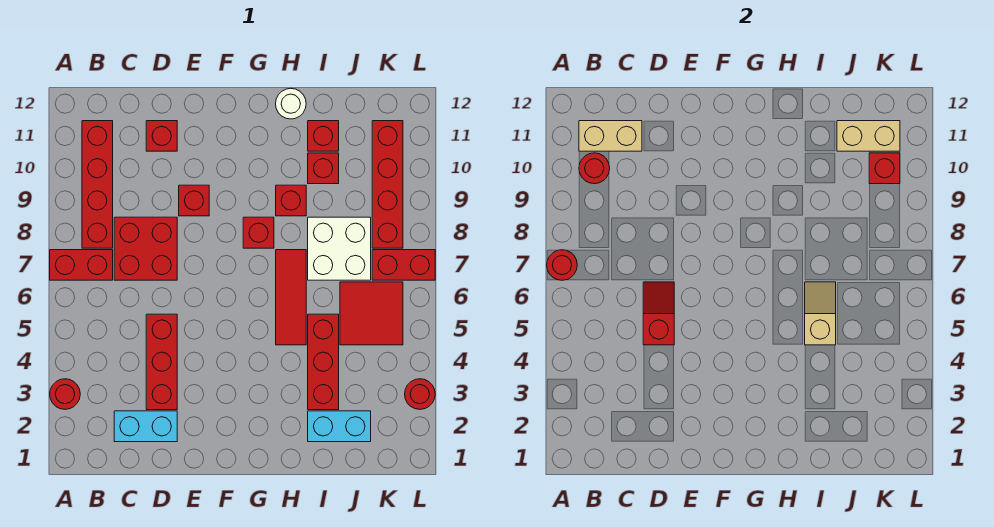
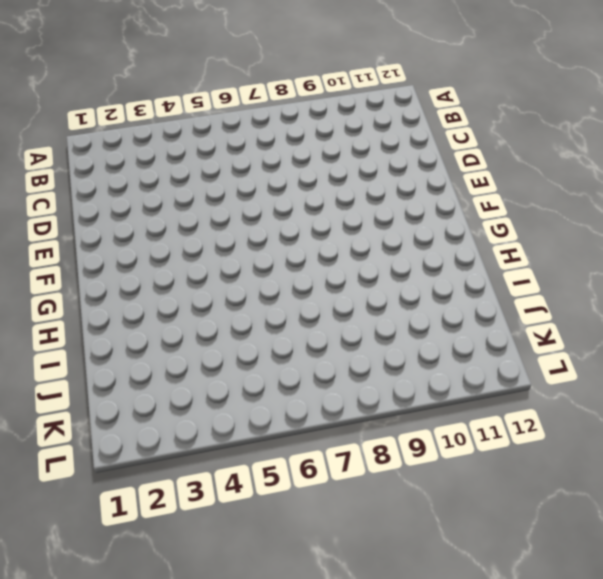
none -> red 1x1 round brick [50,379,80,409]
none -> red 1x2 brick [50,250,113,280]
none -> red 1x4 brick [82,121,113,248]

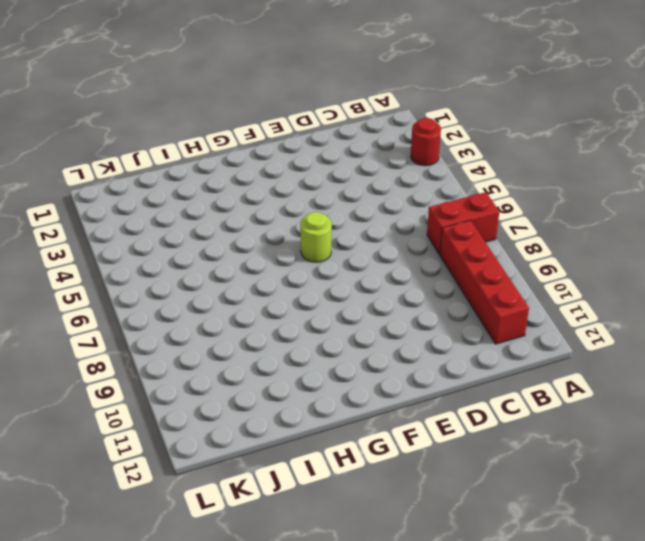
lime 1x1 round brick [300,212,332,262] -> none
none -> cyan 1x2 brick [114,411,177,442]
none -> red 2x2 brick [114,217,177,280]
none -> red 1x3 brick [146,314,177,410]

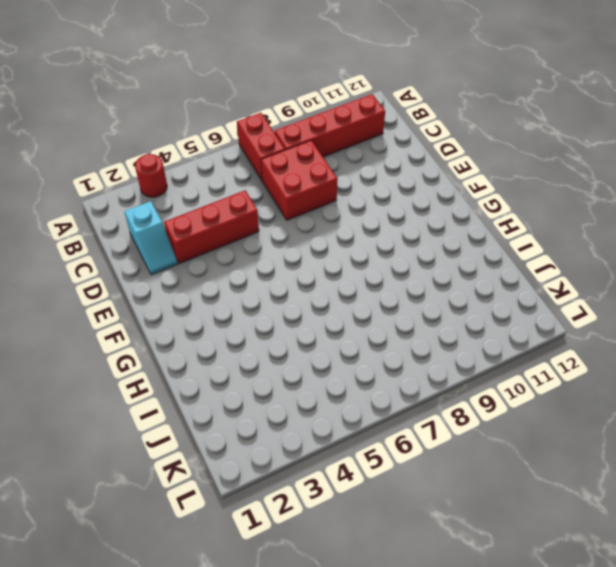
cyan 1x2 slope [124,201,178,275] -> cyan 1x2 brick [114,411,177,442]
none -> red 1x1 brick [146,121,177,151]
none -> red 1x1 brick [179,185,209,216]
none -> red 1x1 brick [243,217,274,248]

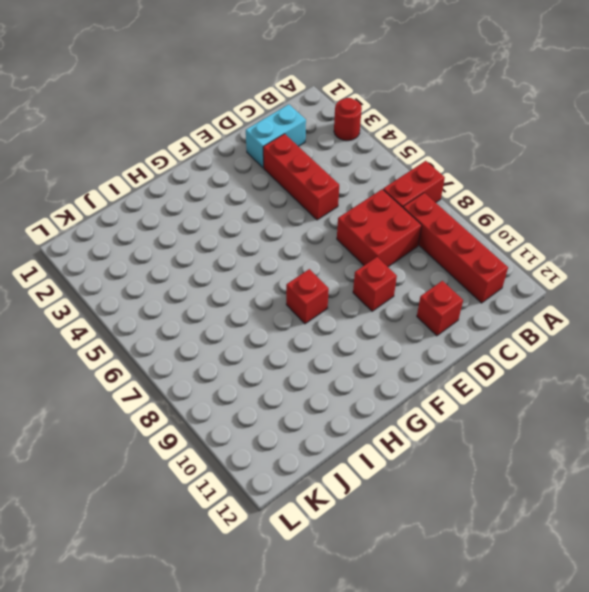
none -> red 1x3 tile [276,250,306,345]
none -> red 1x1 brick [276,185,306,216]
none -> white 1x1 round brick [276,88,306,119]

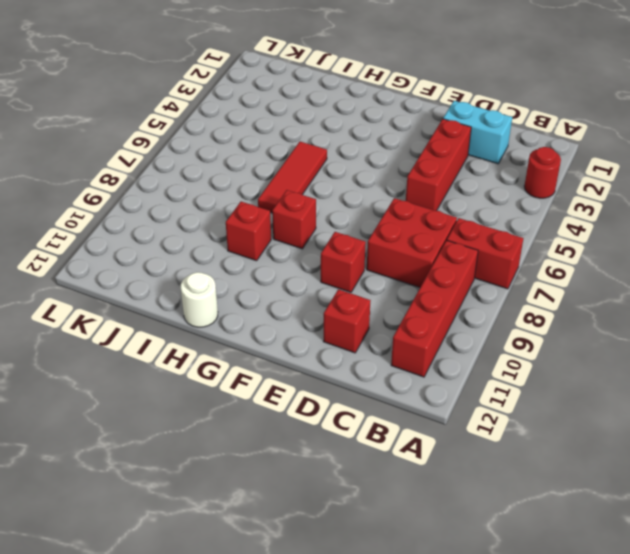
none -> cyan 1x2 brick [308,411,371,442]
none -> red 1x3 brick [308,314,339,410]
none -> white 2x2 brick [308,217,371,280]

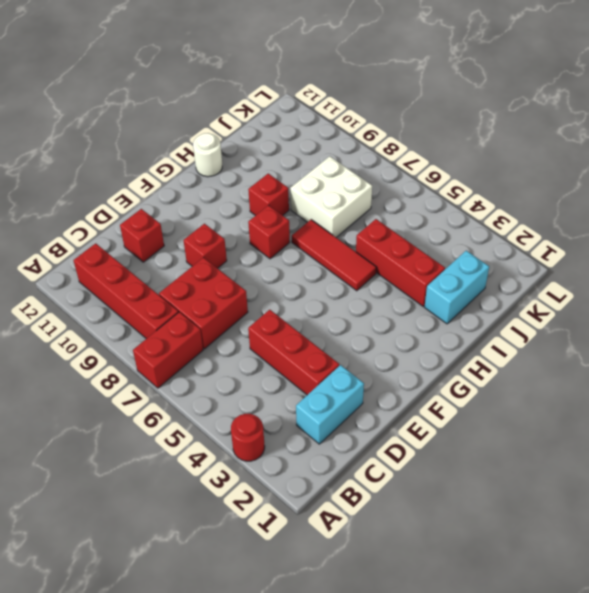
none -> red 1x1 brick [308,153,339,184]
none -> red 1x1 brick [308,121,339,151]
none -> red 2x2 tile [340,282,403,345]

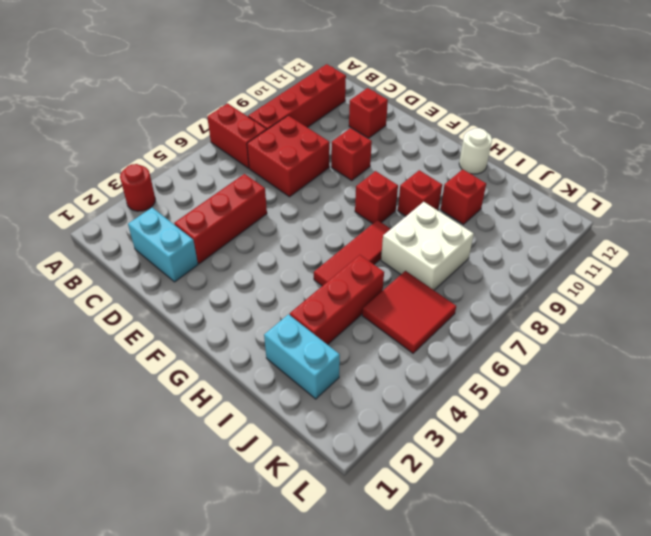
none -> red 1x1 brick [308,121,339,151]
none -> red 1x2 brick [372,250,435,280]
none -> red 1x4 brick [372,121,403,248]

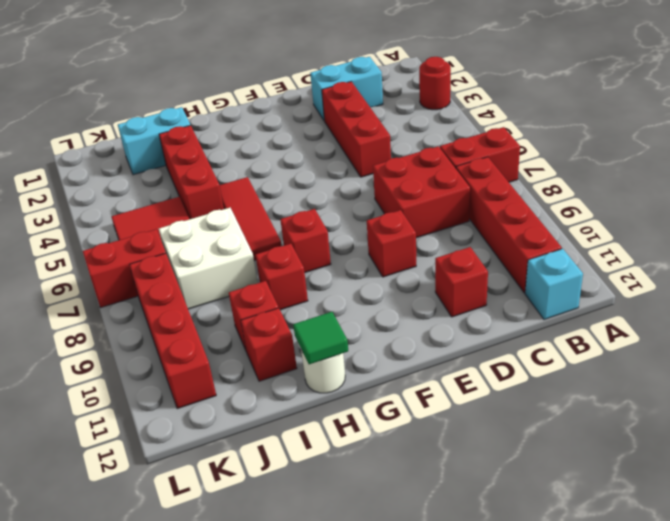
cyan 1x1 brick [525,249,583,320] -> none
green 1x1 tile [293,312,348,364] -> none
none -> red 1x1 round brick [405,379,435,409]
none -> red 1x1 round brick [547,250,577,280]
none -> red 1x1 round brick [579,153,610,184]

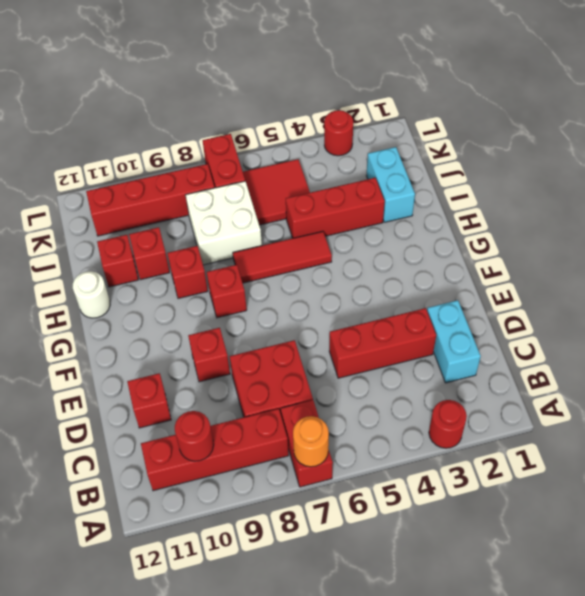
orange 1x1 round brick [293,416,329,467] -> red 1x1 round brick [547,250,577,280]
none -> tan 1x2 brick [579,121,642,151]
none -> red 1x2 slope [643,282,674,345]
none -> tan 1x2 slope [805,282,836,345]

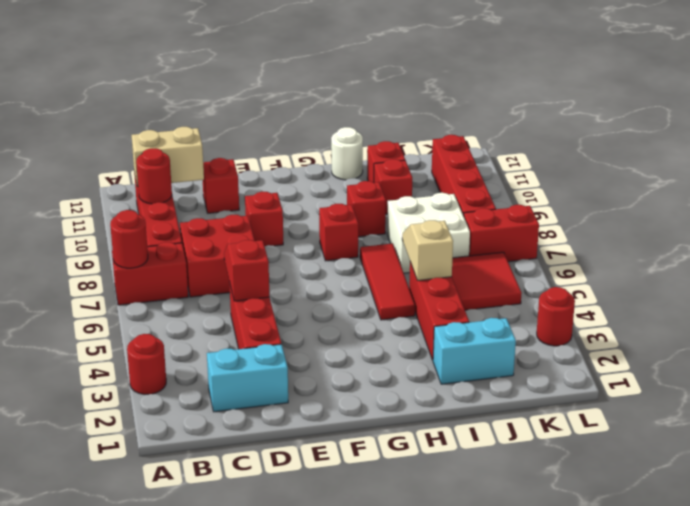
none -> tan 1x2 brick [837,121,900,151]
none -> red 1x1 brick [869,153,900,184]

